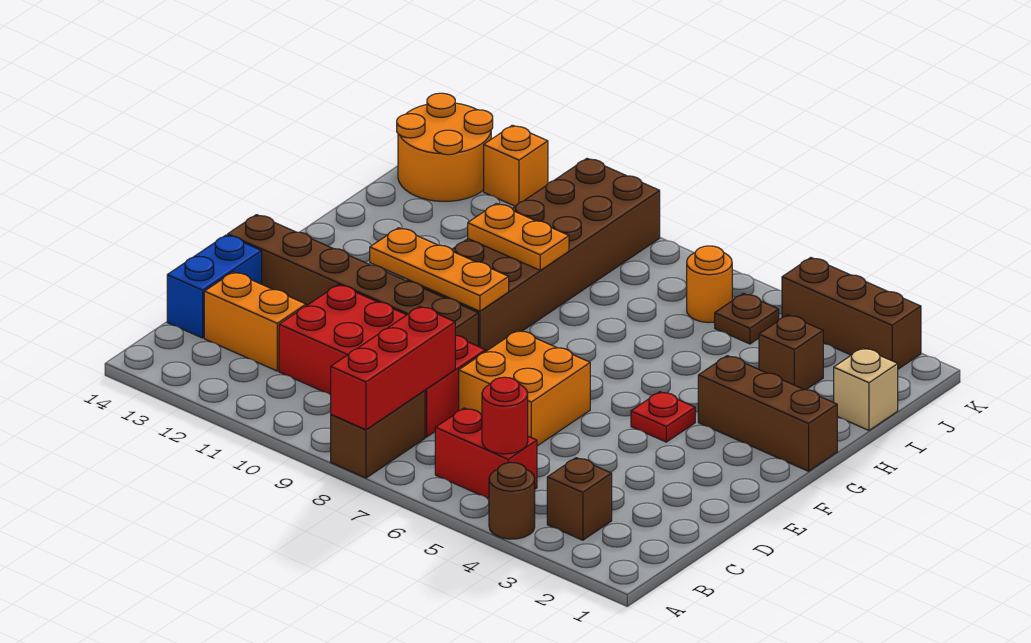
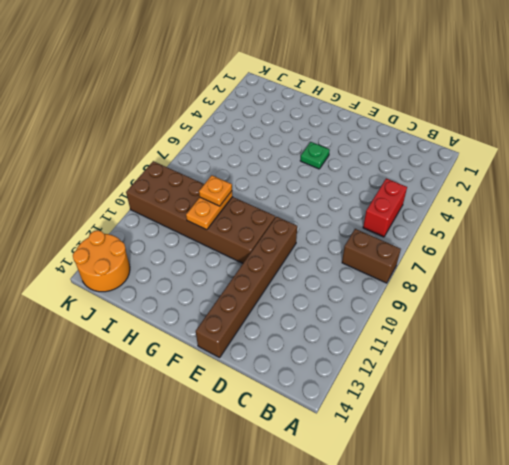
green 1x1 plate [300,142,330,169] -> red 1x1 plate [631,392,695,442]
orange 1x1 plate [199,175,232,206] -> none
none -> brown 1x1 round brick [489,463,535,539]
none -> brown 1x1 brick [547,458,612,540]
none -> red 2x4 brick [279,285,486,437]

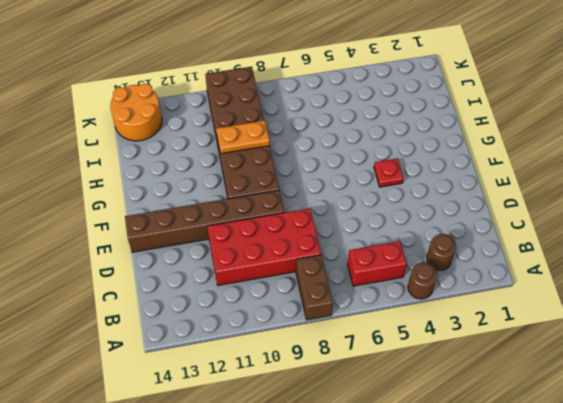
brown 1x1 round brick [427,234,456,270] -> brown 1x1 brick [547,458,612,540]
none -> orange 1x2 brick [204,272,306,371]
none -> blue 1x2 brick [167,235,262,338]
none -> orange 2x2 brick [459,330,590,446]

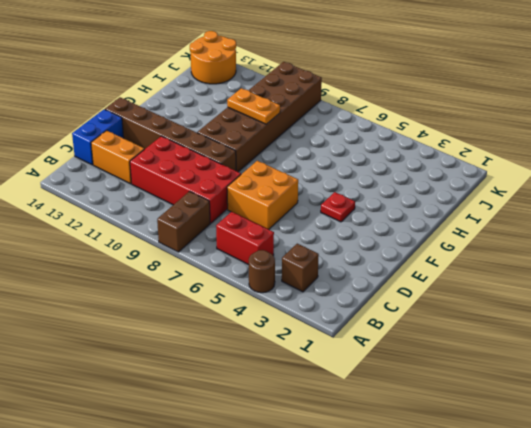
none -> brown 1x3 brick [698,356,837,471]
none -> tan 1x1 brick [834,348,898,430]
none -> brown 1x1 brick [759,315,823,390]

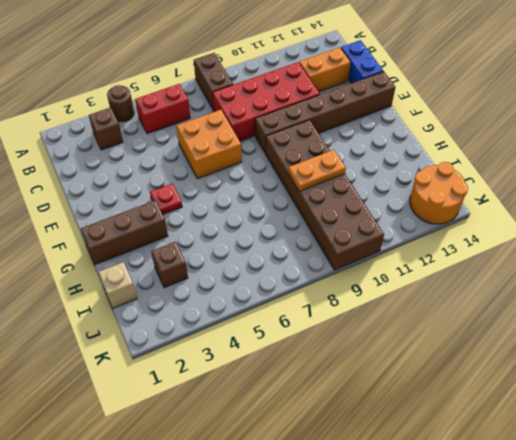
none -> brown 1x1 plate [715,293,779,344]
none -> orange 1x1 round brick [687,246,732,323]
none -> brown 1x3 brick [782,258,921,369]

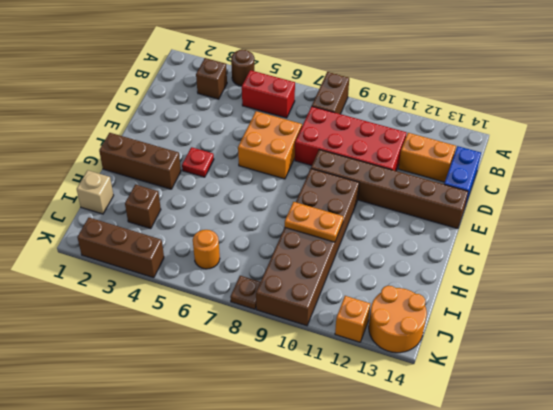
brown 1x1 plate [230,276,260,309] -> brown 1x1 plate moved to [715,293,779,344]
none -> red 1x3 brick [331,306,455,430]
none -> red 1x1 round brick [482,377,528,454]
none -> orange 1x3 plate [370,228,509,311]

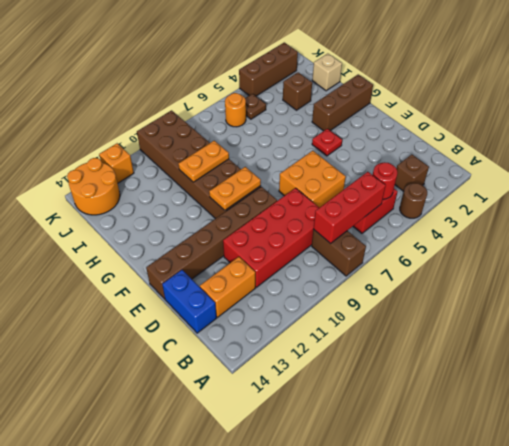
red 1x3 brick [313,172,386,244] -> red 1x3 brick turned to [331,306,455,430]
orange 1x2 plate [209,167,261,210] -> orange 1x3 plate [370,228,509,311]

